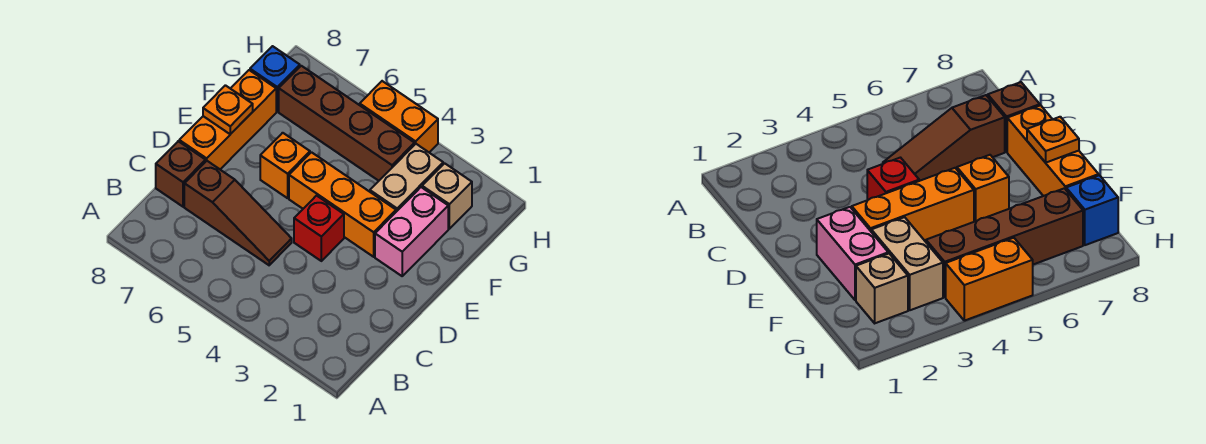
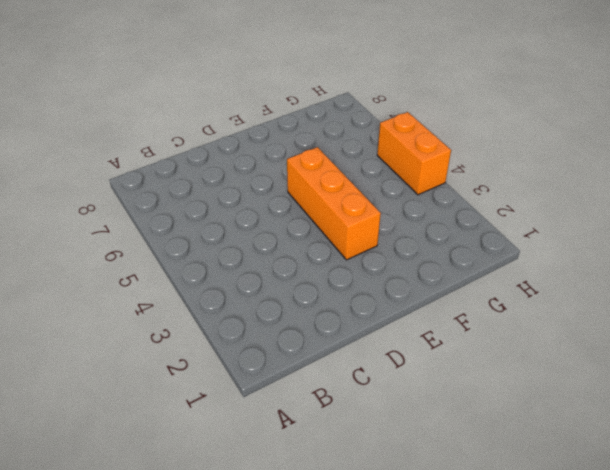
none -> brown 1x3 slope [184,161,292,265]
none -> brown 1x1 brick [156,141,206,207]
none -> red 1x1 brick [294,196,344,261]

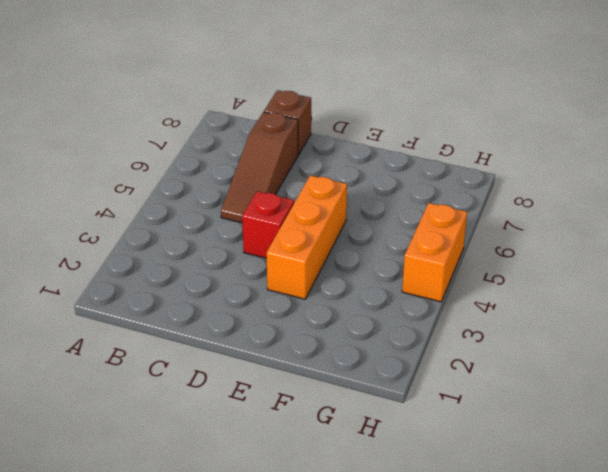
none -> orange 1x3 brick [179,70,276,169]
none -> pink 1x2 brick [375,187,448,276]
none -> orange 1x1 brick [260,133,310,198]

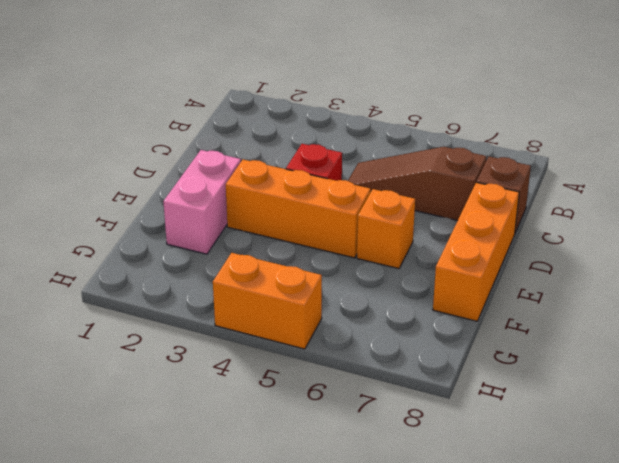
none -> tan 1x2 brick [370,144,443,212]
none -> tan 1x1 brick [422,163,472,229]
none -> brown 1x4 brick [279,66,415,181]

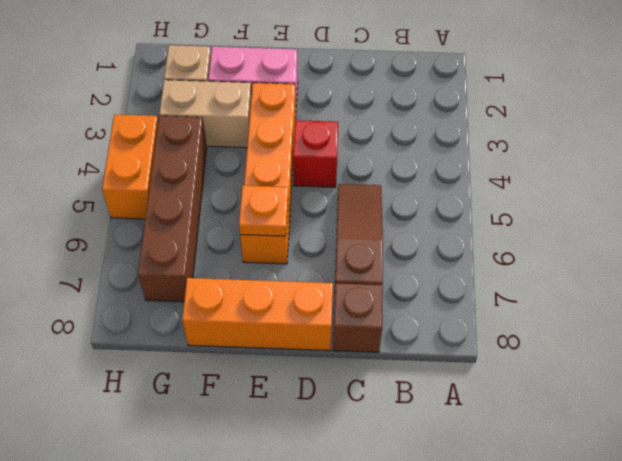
orange 1x1 plate [239,186,288,236] -> orange 1x1 plate moved to [203,85,253,134]
none -> blue 1x1 brick [250,46,300,111]

